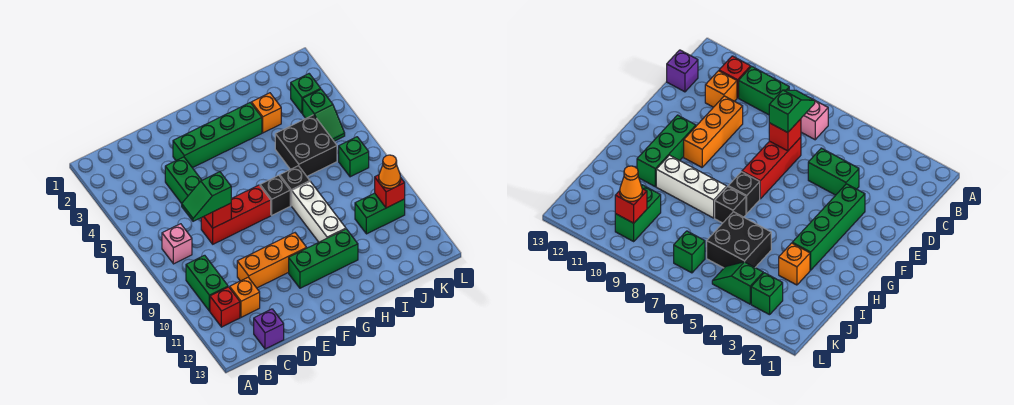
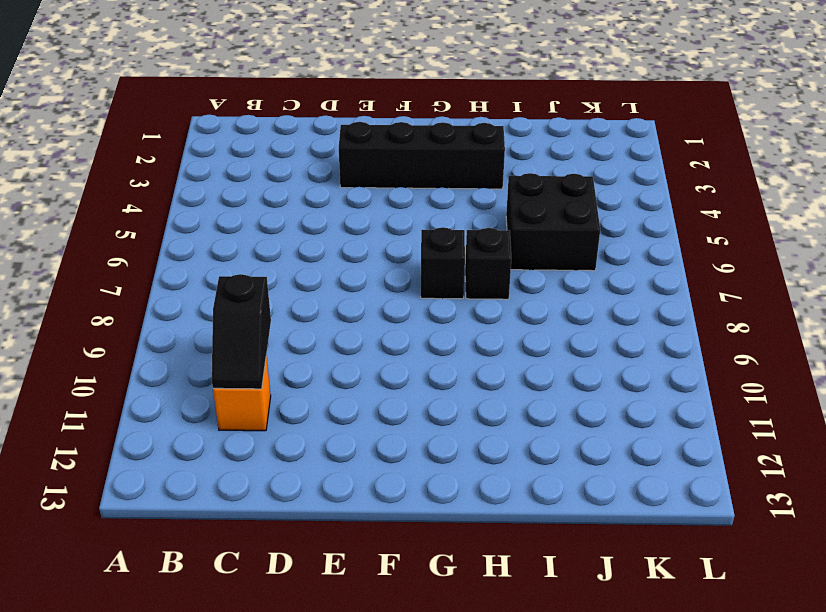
black 1x2 slope [212,274,271,389] -> none
black 1x4 brick [339,122,505,189] -> green 1x4 brick [173,103,262,168]
none -> pink 1x1 brick [162,224,192,264]
none -> green 1x2 brick [186,255,228,311]
none -> red 1x1 brick [210,287,240,327]

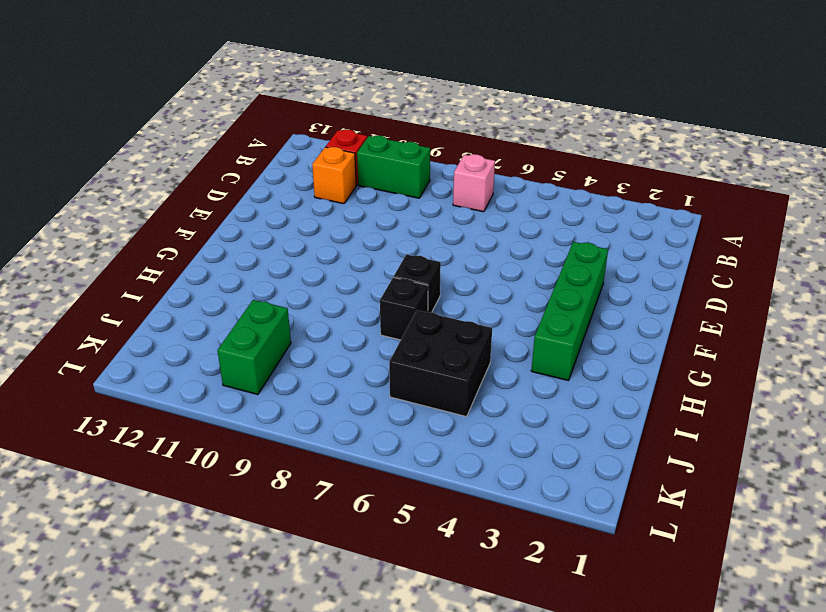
none -> purple 1x1 brick [254,309,284,349]
none -> green 1x2 brick [165,157,202,203]
none -> red 1x3 brick [201,185,271,244]

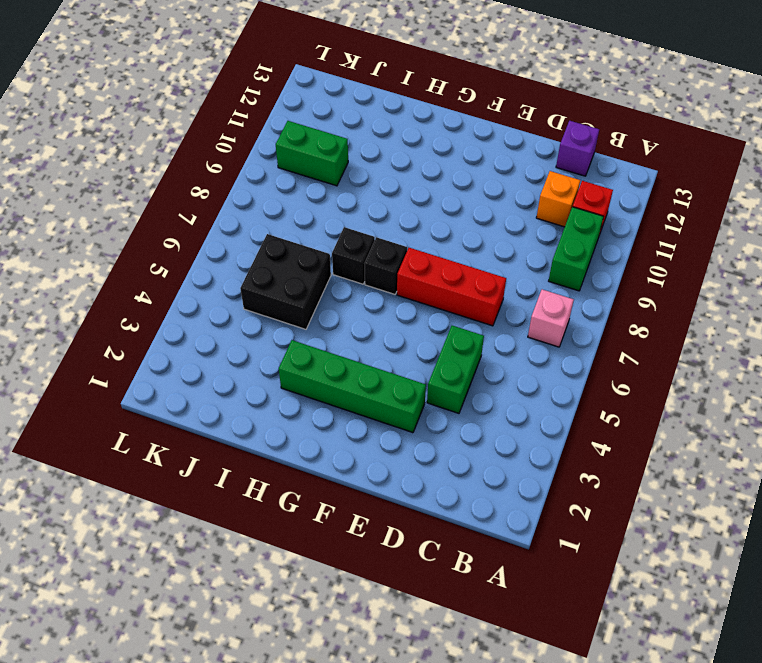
none -> orange 1x3 brick [237,233,306,288]
none -> green 1x3 brick [289,229,358,288]
none -> white 1x3 brick [292,182,346,242]

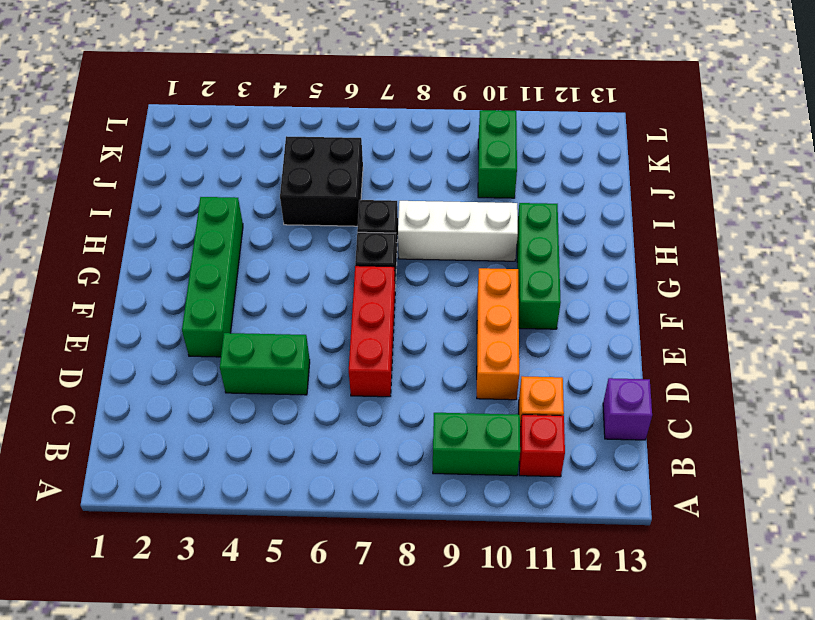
none -> pink 1x1 brick [162,224,192,264]
none -> orange 1x1 brick [251,93,281,133]
none -> green 1x1 brick [291,74,321,114]

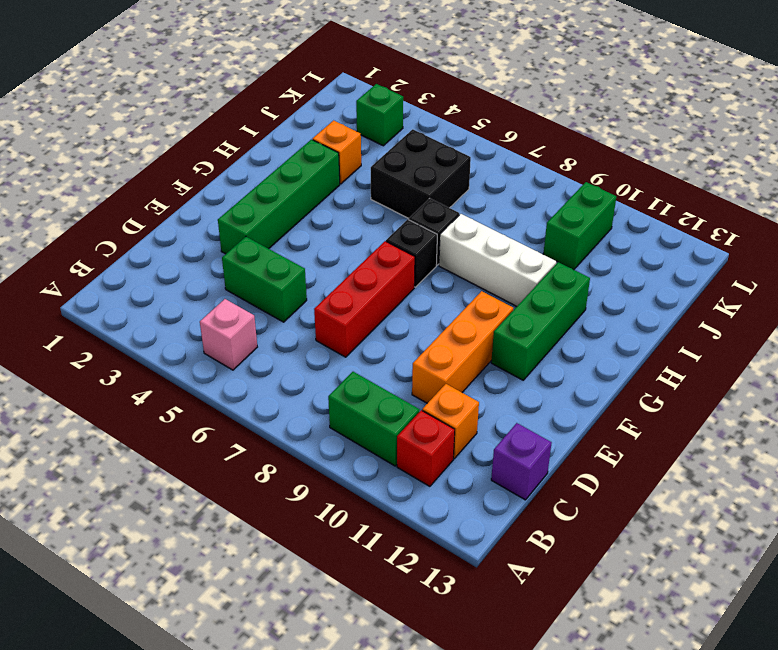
pink 1x1 brick [200,299,257,370] -> pink 1x1 brick moved to [162,224,192,264]
none -> green 1x2 slope [303,90,345,141]
none -> green 1x1 brick [339,137,369,177]
none -> red 1x1 brick [204,203,231,228]

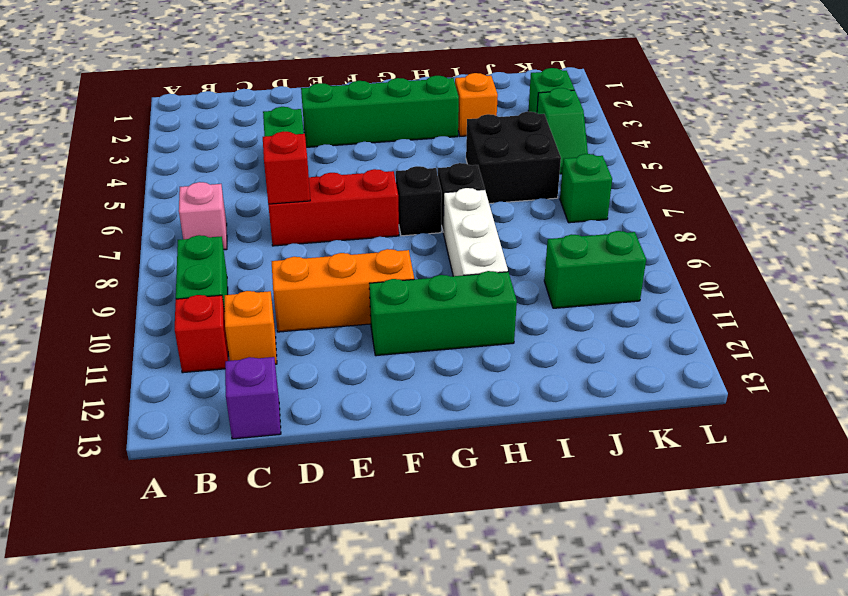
none -> red 1x1 brick [375,175,405,208]
none -> green 1x2 slope [182,172,231,221]
none -> orange 1x1 cone [379,155,401,188]

